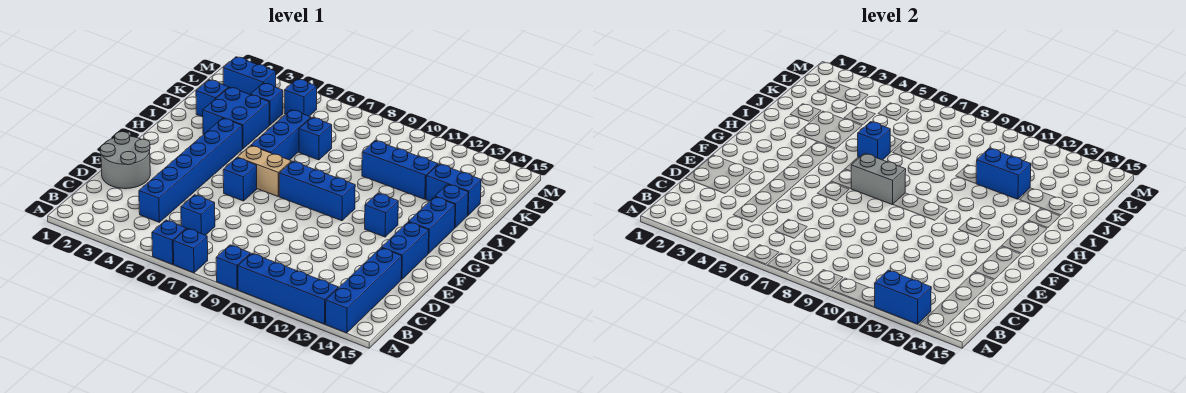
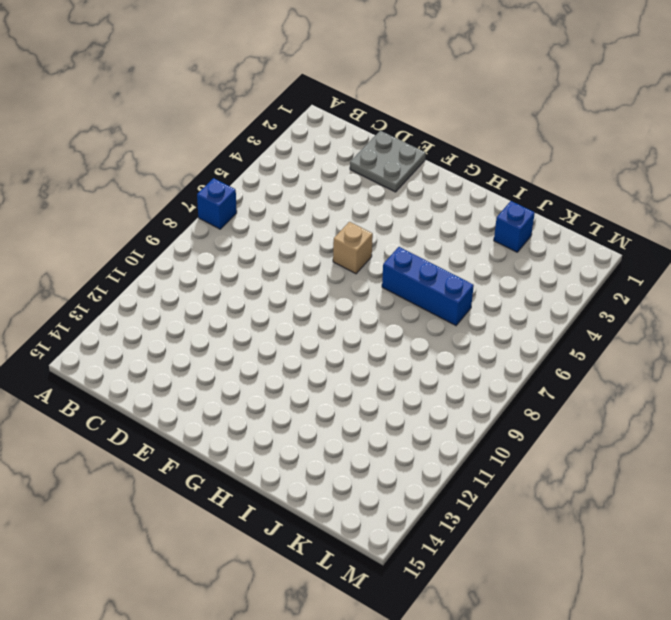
grey 2x2 plate [350,131,426,192] -> grey 2x2 round brick [100,132,150,189]
tan 1x1 brick [333,222,373,274] -> blue 1x1 brick [223,158,257,201]
none -> blue 1x1 brick [152,220,186,265]
none -> blue 1x1 brick [216,245,250,290]
none -> blue 1x4 brick [238,253,338,324]

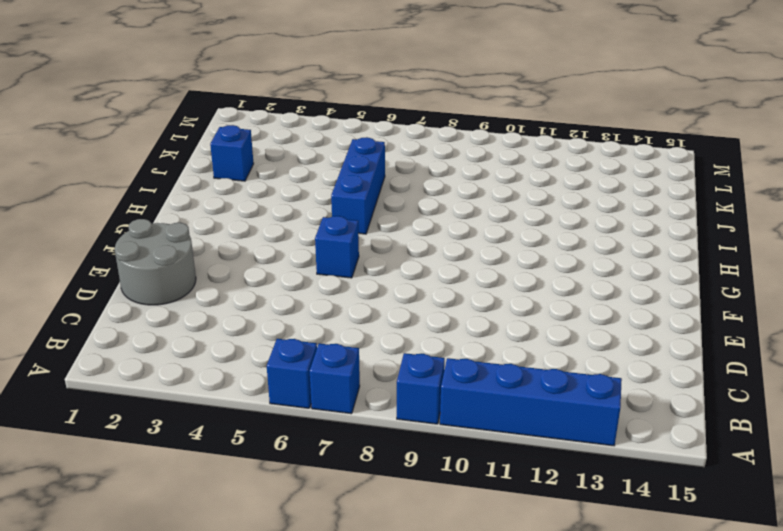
none -> blue 1x4 brick [326,248,402,333]
none -> blue 1x6 brick [139,118,243,222]
none -> blue 1x1 brick [181,195,215,235]

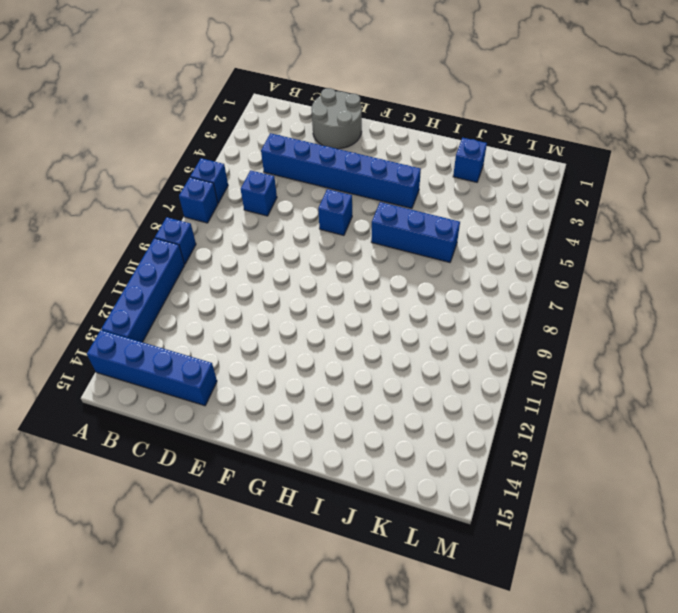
none -> blue 1x2 brick [381,222,429,280]
none -> tan 1x2 brick [237,146,291,196]
none -> blue 1x3 brick [279,161,355,221]

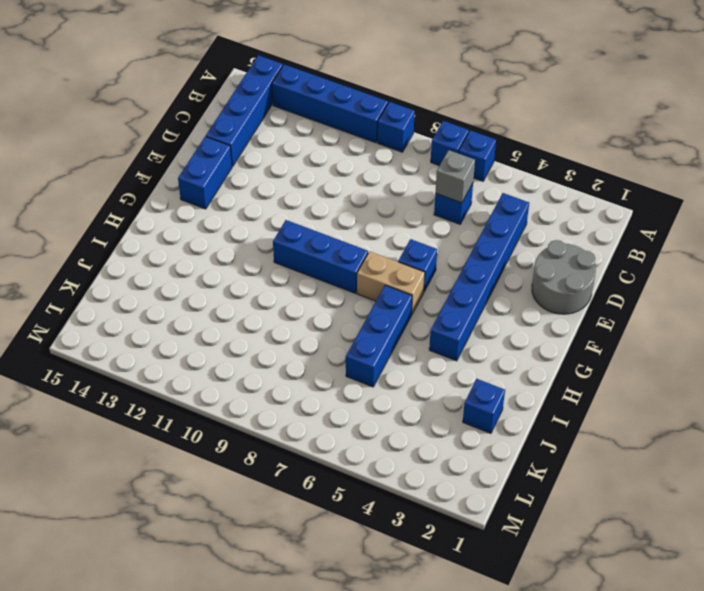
grey 1x1 brick [435,150,475,203] -> none
none -> blue 1x1 brick [365,193,398,237]
none -> blue 1x2 brick [408,197,455,253]
none -> blue 2x2 brick [203,87,270,149]

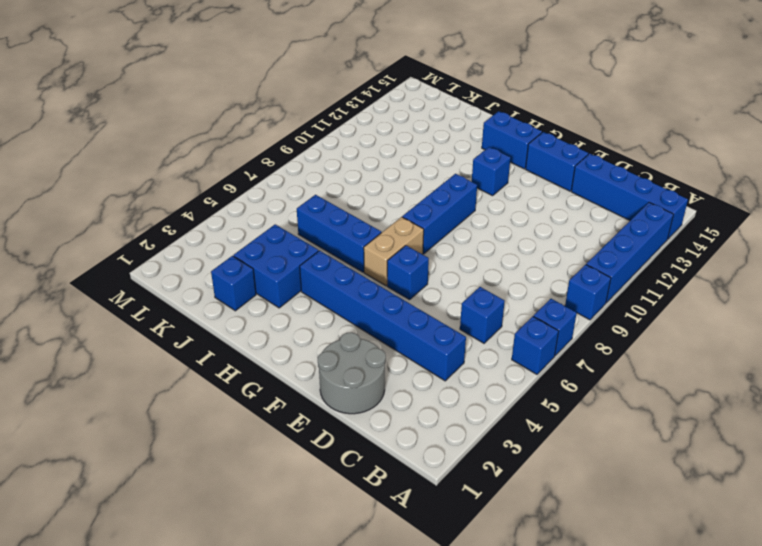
none -> blue 1x1 brick [435,184,468,228]
none -> blue 1x1 brick [299,118,332,160]
none -> blue 1x3 brick [362,141,438,199]

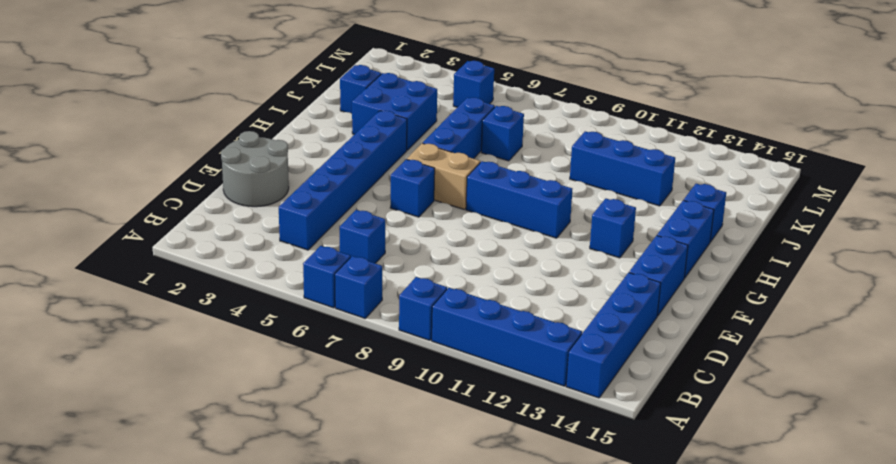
none -> blue 1x2 brick [426,164,481,215]
none -> blue 1x1 brick [250,83,283,125]
none -> blue 1x2 brick [223,57,276,94]

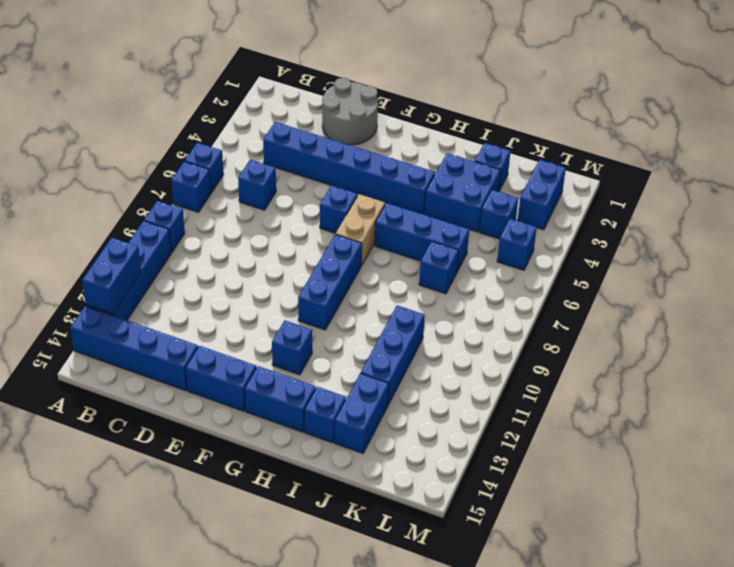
none -> grey 1x2 brick [851,153,906,205]
none -> blue 1x1 brick [858,122,890,160]
none -> blue 1x2 brick [976,148,1031,199]

